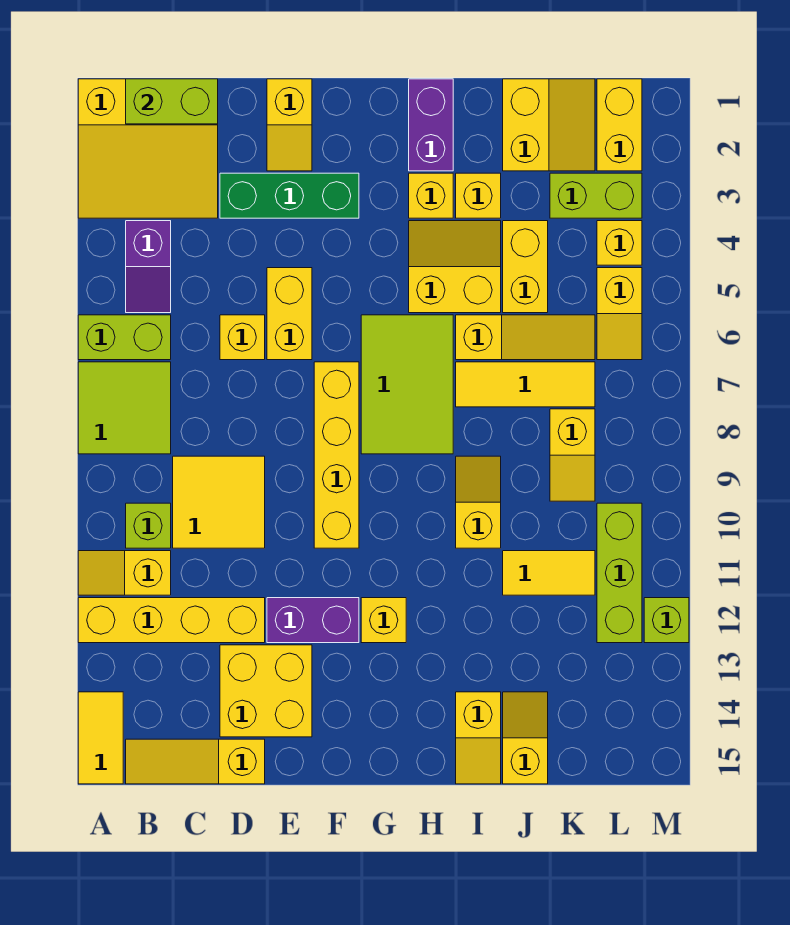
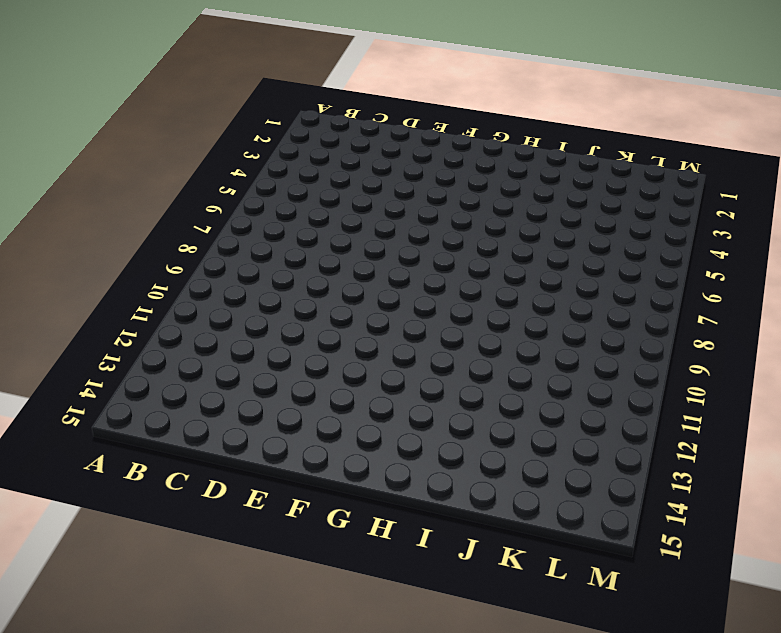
none -> yellow 3x3 slope [78,79,218,218]
none -> lime 1x2 brick [78,315,171,360]
none -> lime 2x2 tile [78,362,171,454]
none -> yellow 1x2 slope [78,551,171,595]

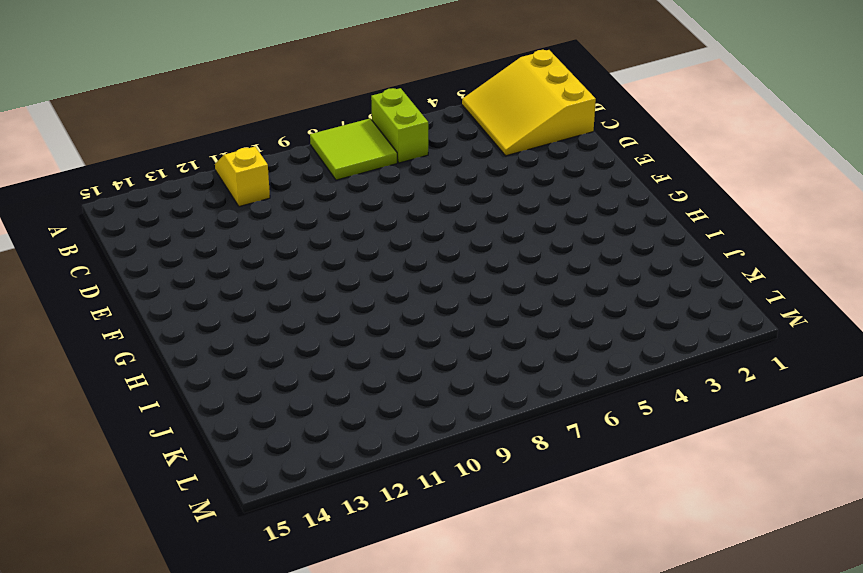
none -> yellow 1x4 brick [78,598,265,643]
none -> yellow 1x2 tile [78,692,123,784]
none -> purple 1x2 slope [126,221,171,313]
none -> lime 1x1 brick [126,503,171,548]

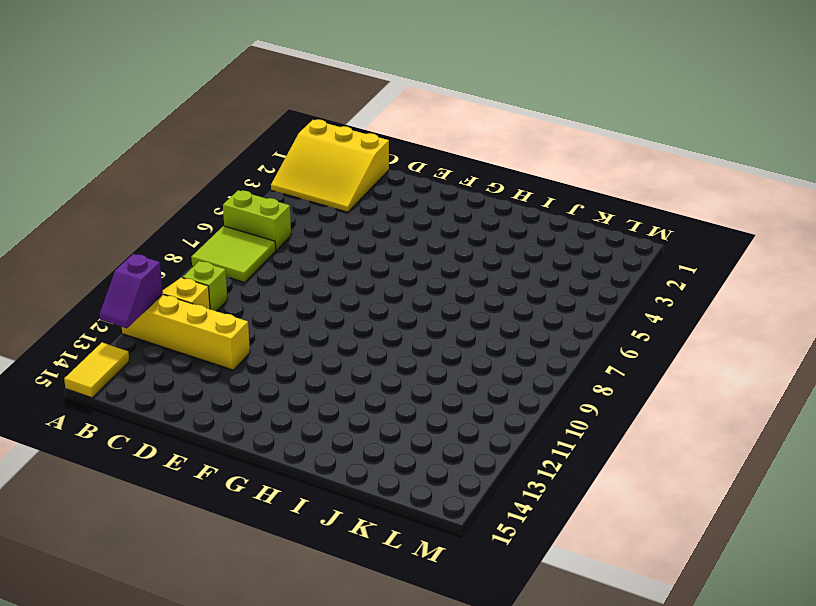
purple 1x2 slope [100,254,163,328] -> purple 1x2 slope moved to [126,221,171,313]
none -> yellow 1x3 slope [126,739,265,784]
none -> yellow 2x2 tile [173,456,265,548]
none -> green 1x3 brick [220,173,359,218]
none -> yellow 1x1 brick [220,315,265,360]

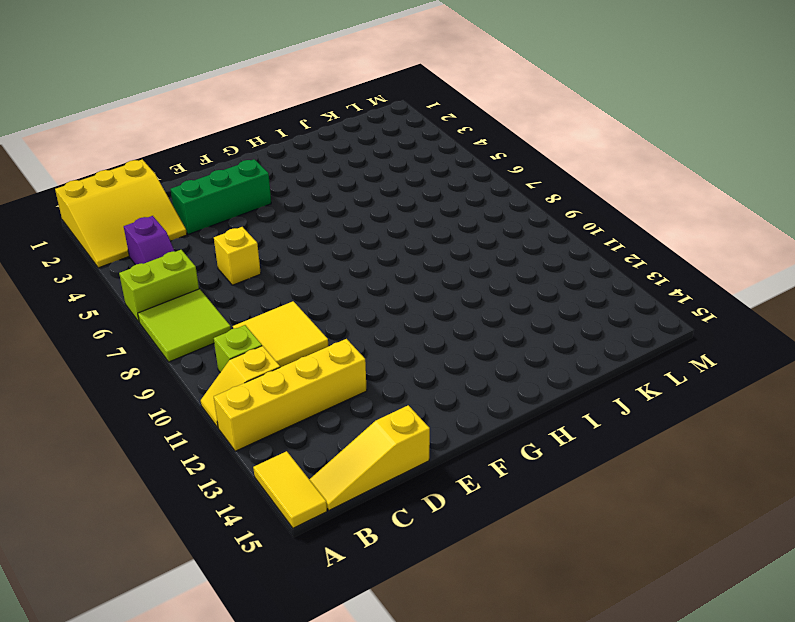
none -> yellow 2x2 brick [220,645,312,737]
none -> yellow 1x2 slope [267,79,312,171]
none -> yellow 1x2 brick [267,268,312,360]
none -> purple 1x2 brick [267,598,359,643]

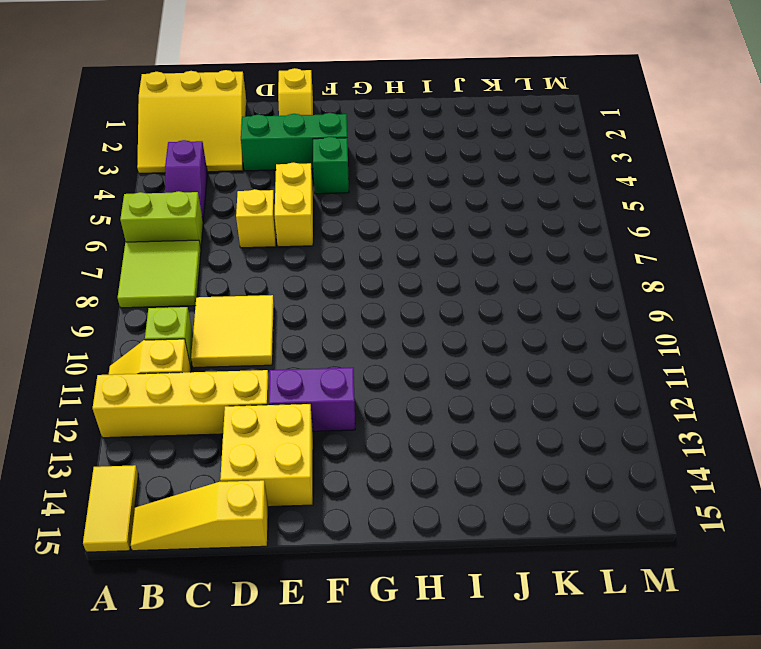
green 1x1 brick [313,137,349,194] -> none
none -> yellow 1x4 brick [314,362,359,548]
none -> lime 2x3 tile [361,315,453,454]
none -> yellow 1x1 brick [361,598,406,643]
none -> purple 1x2 brick [409,79,453,171]

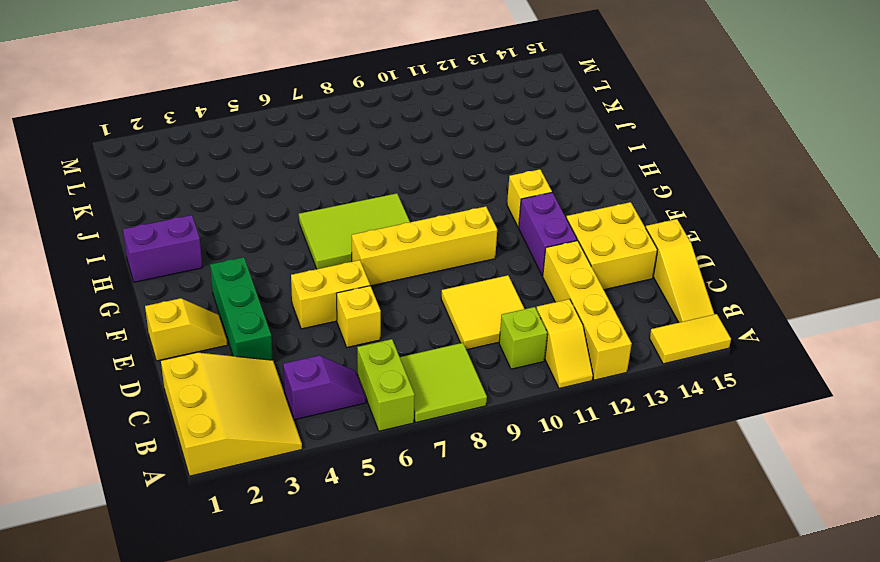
none -> yellow 1x1 brick [409,173,453,218]
none -> yellow 2x2 slope [409,221,501,313]
none -> yellow 1x1 brick [456,173,501,218]
none -> yellow 1x3 slope [456,315,595,360]

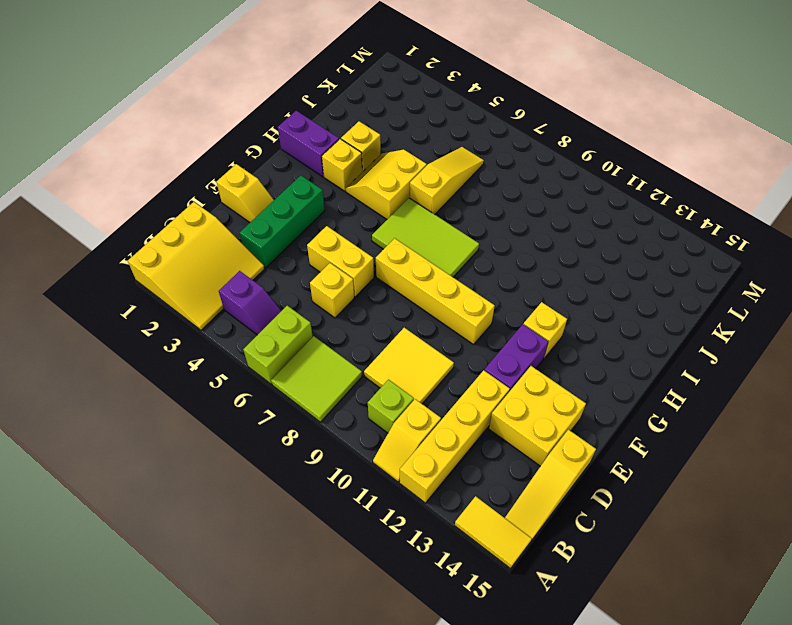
none -> yellow 1x3 tile [456,362,595,407]
none -> yellow 1x2 slope [456,456,501,548]
none -> yellow 1x2 slope [456,692,501,784]
none -> yellow 2x2 slope [503,79,595,171]

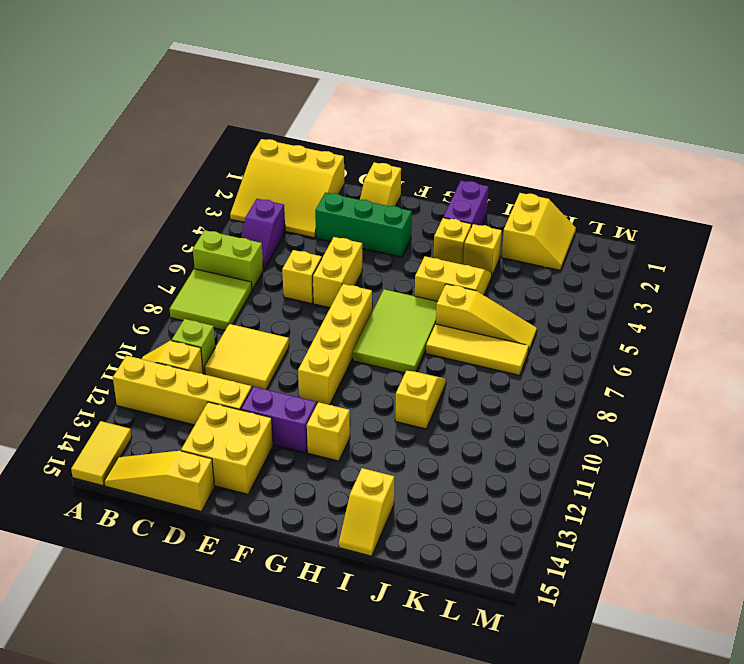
none -> yellow 1x2 brick [503,221,548,313]
none -> yellow 1x2 tile [503,551,595,595]
none -> yellow 1x2 slope [503,692,548,784]
none -> lime 1x2 brick [550,173,642,218]

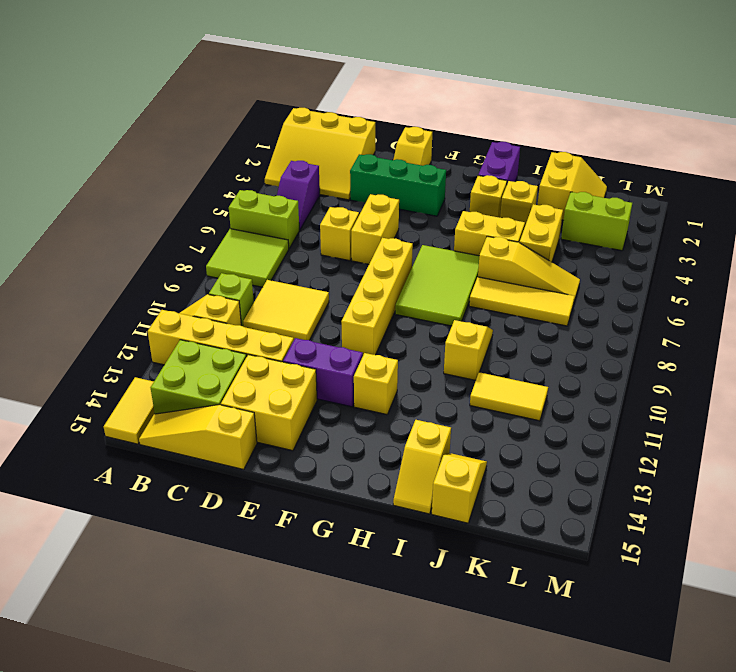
lime 2x2 brick [151,340,247,414] -> none
none -> yellow 1x2 slope [550,409,595,501]
none -> yellow 1x2 brick [597,79,642,171]
none -> yellow 1x1 brick [597,221,642,265]
none -> yellow 1x2 slope [597,268,642,360]

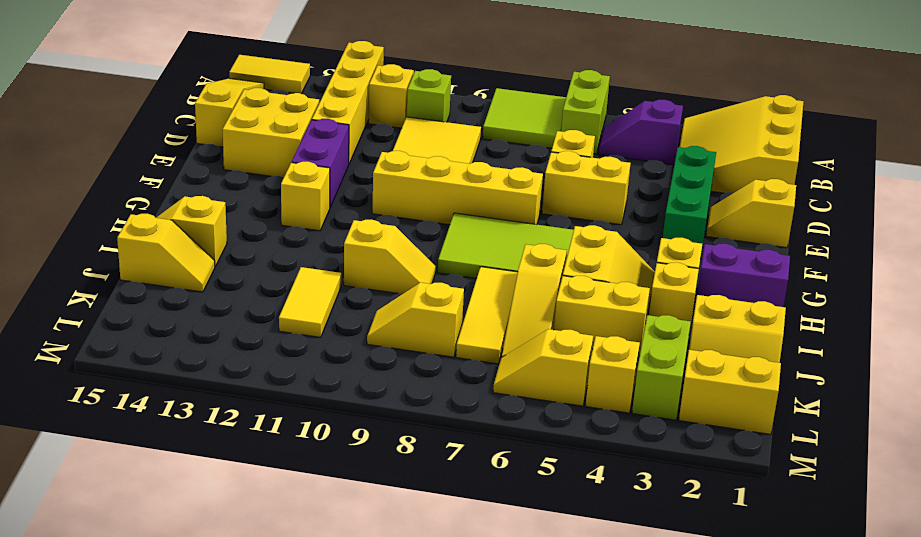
none -> lime 1x3 brick [597,503,642,643]
none -> lime 1x1 brick [644,598,689,643]
none -> lime 1x2 brick [126,79,218,124]

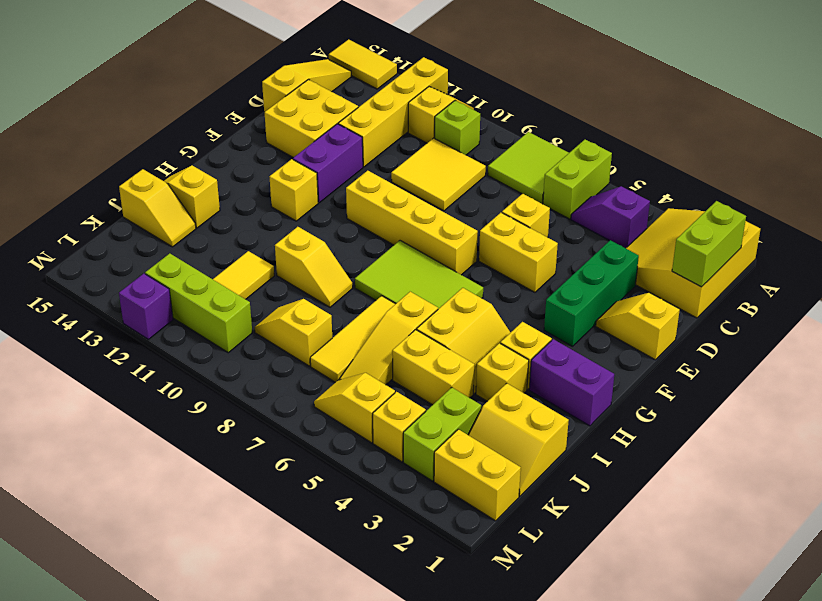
purple 1x1 brick [119,274,173,339] -> lime 1x1 brick [644,598,689,643]

